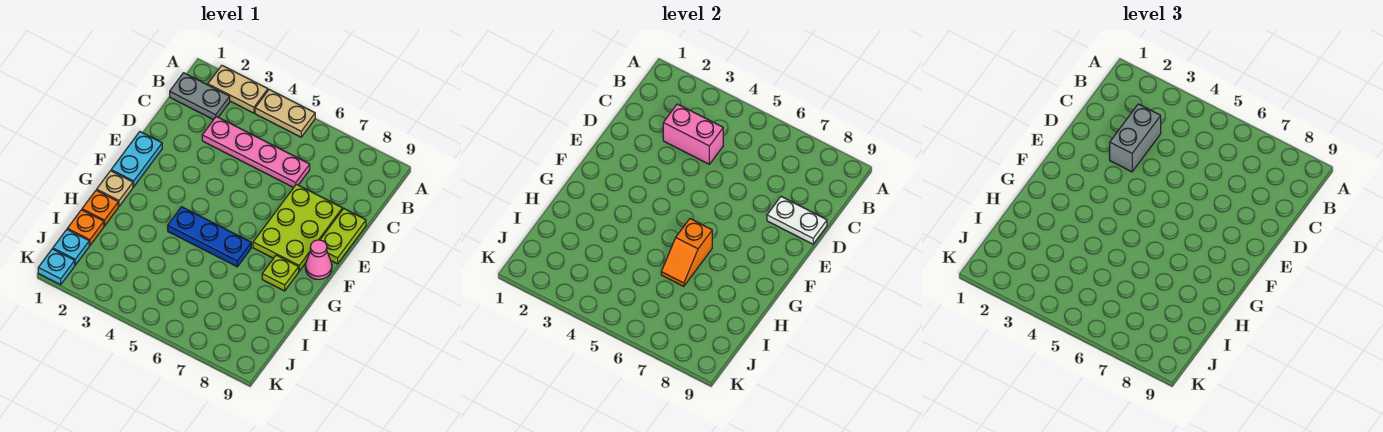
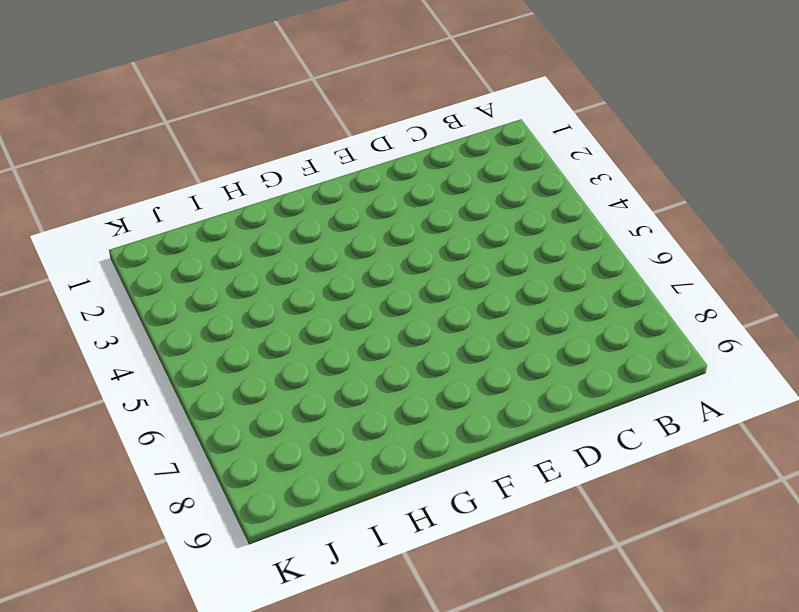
none -> tan 1x2 plate [208,65,268,113]
none -> tan 1x2 plate [255,90,315,137]
none -> grey 1x2 plate [170,73,230,120]

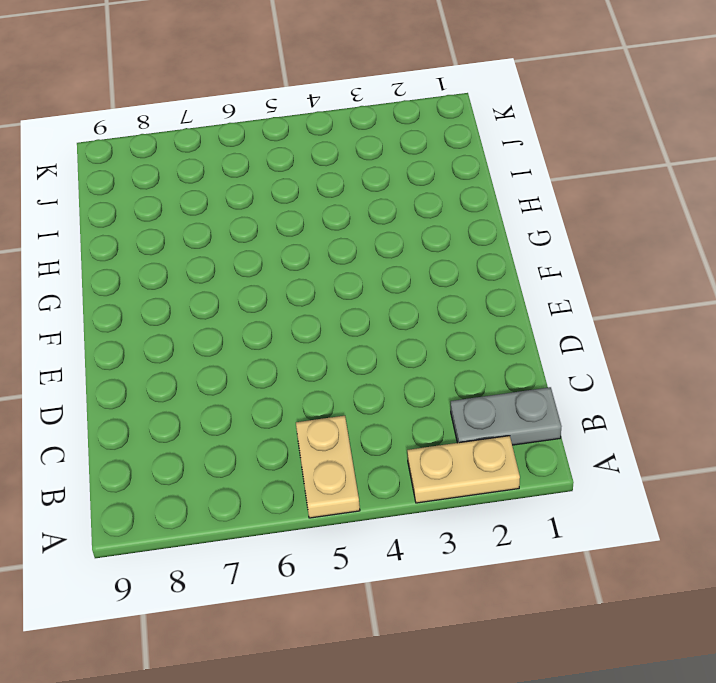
tan 1x2 plate [296,416,360,518] -> tan 1x2 plate turned to [255,90,315,137]
none -> pink 1x4 plate [202,117,310,188]
none -> lime 2x3 plate [253,184,342,271]
none -> lime 1x2 plate [320,208,366,264]

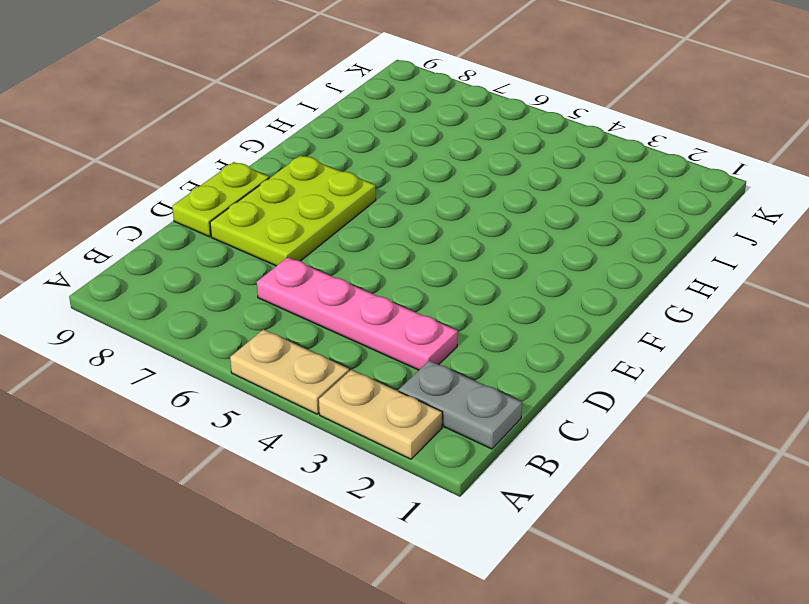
none -> cyan 1x2 plate [111,132,162,187]
none -> pink 1x1 cone [305,240,332,279]
none -> tan 1x1 plate [97,171,133,206]

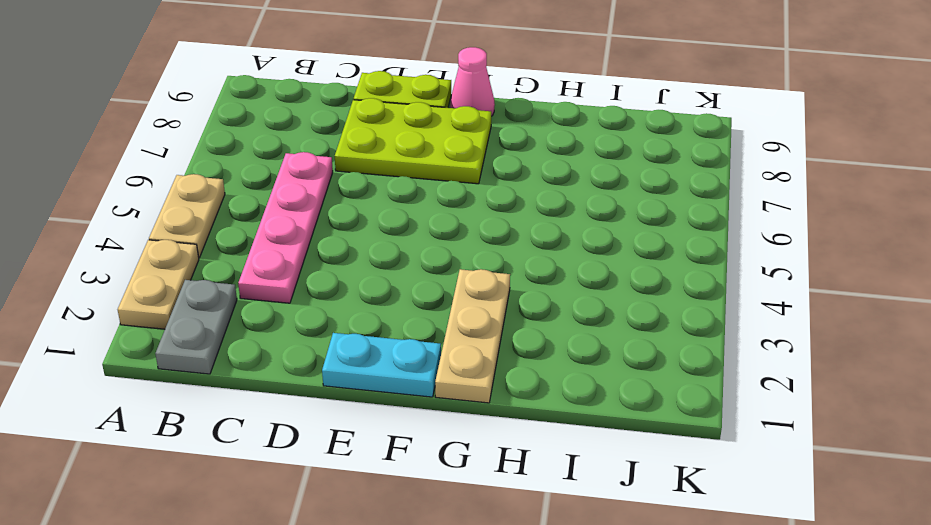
tan 1x3 plate [435,269,510,403] -> tan 1x1 plate [97,171,133,206]
none -> blue 1x3 plate [168,207,251,267]
none -> lime 1x1 plate [262,255,299,291]
none -> orange 1x1 plate [82,190,118,226]

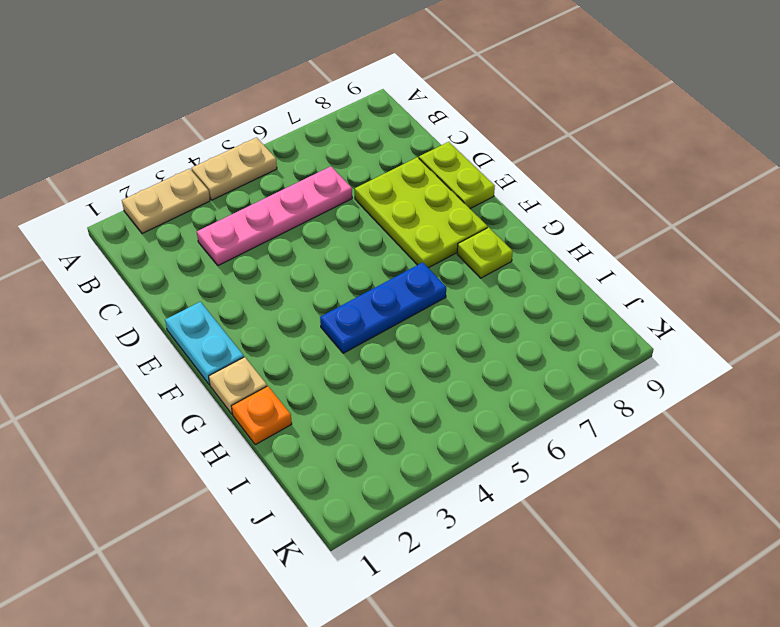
none -> grey 1x2 plate [170,73,230,120]
none -> pink 1x1 cone [305,240,332,279]
none -> orange 1x1 plate [67,210,104,246]

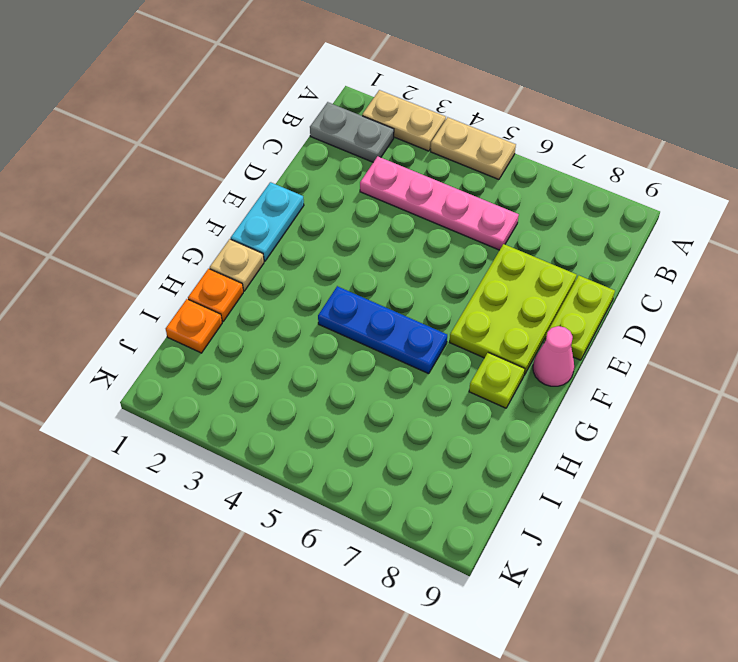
none -> cyan 1x1 plate [53,230,89,265]
none -> cyan 1x1 plate [38,249,75,285]
none -> pink 1x2 brick [663,104,723,164]

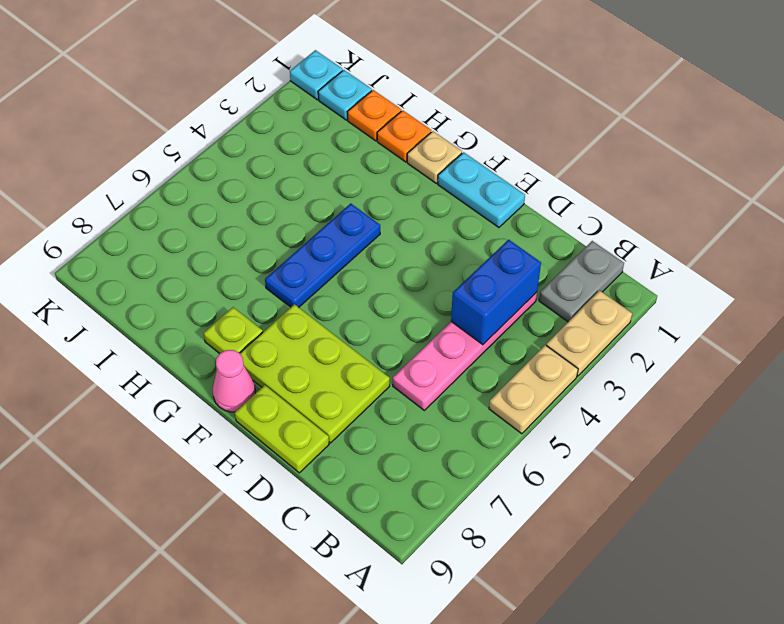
blue 1x2 brick [451,240,541,345] -> pink 1x2 brick [663,104,723,164]
none -> white 1x2 plate [767,197,827,244]
none -> orange 1x2 slope [661,219,712,286]
none -> grey 1x2 brick [1110,104,1161,172]

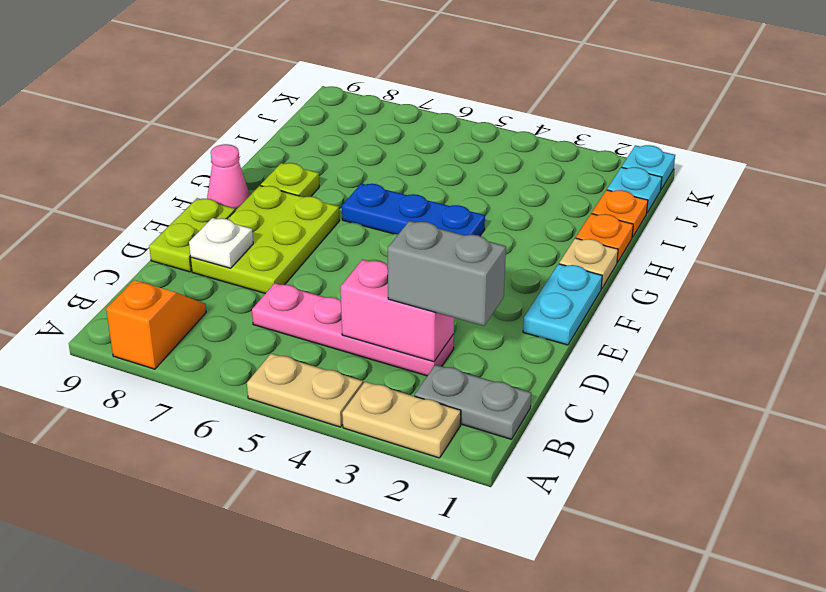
orange 1x2 slope [106,280,206,369] -> orange 1x2 slope moved to [661,219,712,286]
grey 1x2 brick [388,221,506,326] -> grey 1x2 brick turned to [1110,104,1161,172]
white 1x1 plate [189,218,253,268] -> white 1x2 plate [767,197,827,244]

